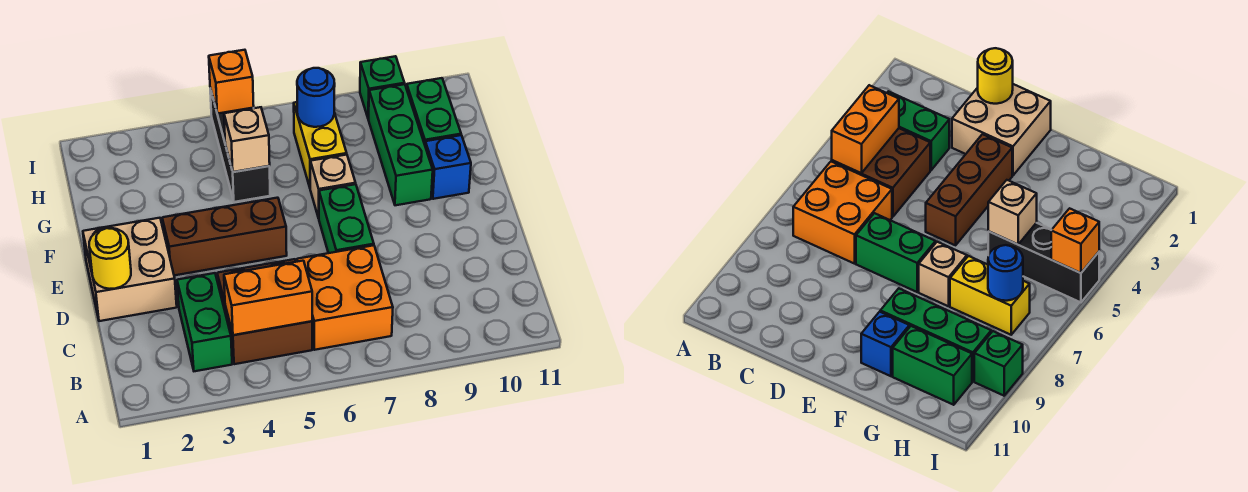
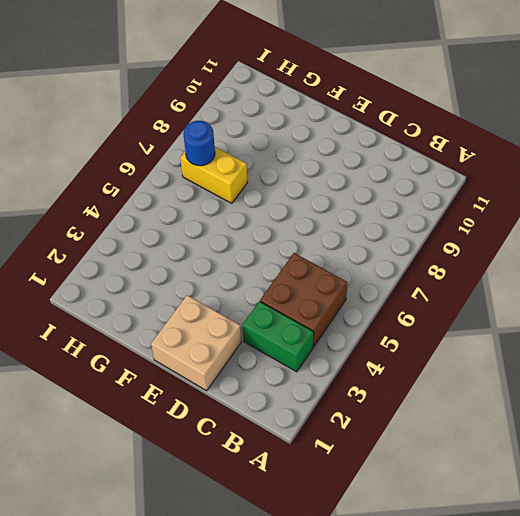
none -> orange 2x2 brick [297,245,393,350]
none -> green 1x2 brick [319,184,374,253]
none -> brown 1x3 brick [162,198,287,275]

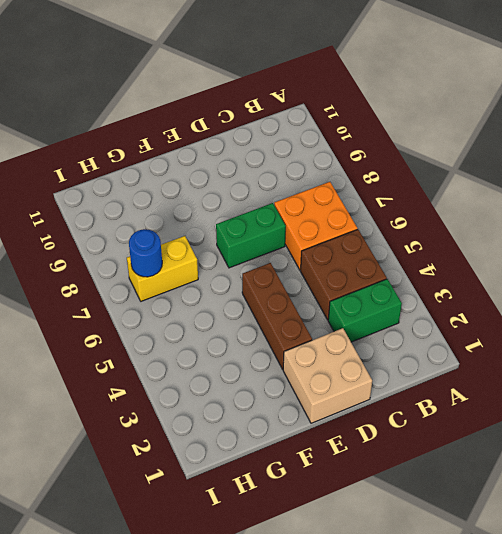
none -> tan 1x1 brick [310,155,356,218]
none -> green 1x3 brick [368,84,433,205]
none -> blue 1x1 brick [425,135,471,199]

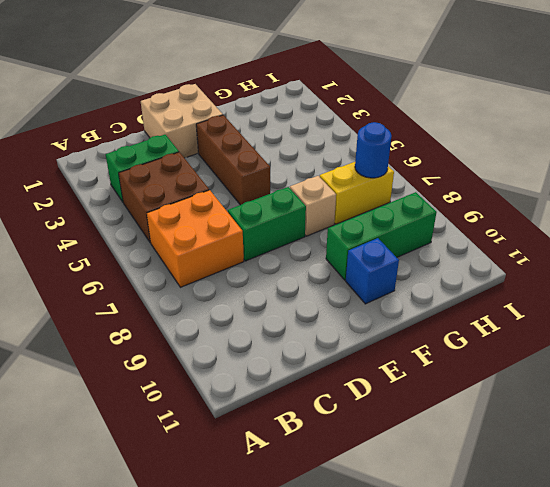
none -> black 1x3 brick [210,89,270,202]
none -> green 1x2 brick [407,78,461,144]
none -> green 1x1 brick [360,56,405,119]

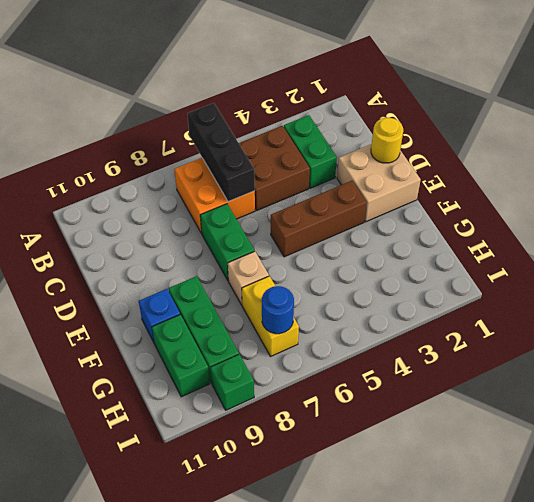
black 1x3 brick [187,103,255,202] -> black 1x3 brick moved to [210,89,270,202]
none -> orange 1x2 brick [224,261,312,335]
none -> tan 1x1 brick [224,107,270,172]
none -> orange 1x1 brick [209,50,254,114]

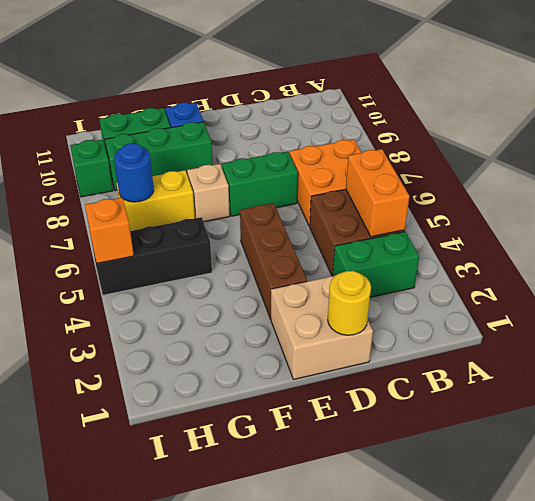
none -> tan 1x1 brick [224,107,270,172]

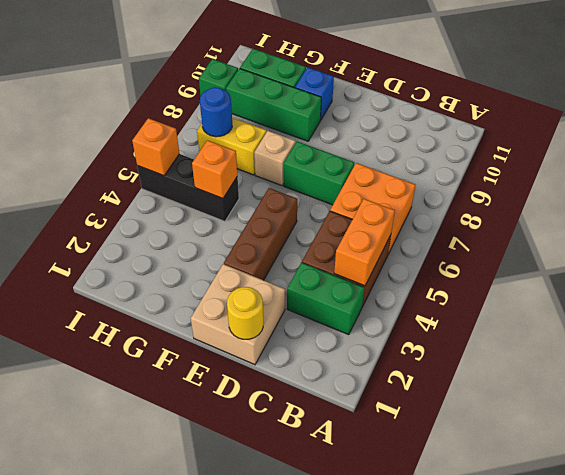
orange 1x1 brick [192,140,238,198] -> tan 1x1 brick [224,107,270,172]

